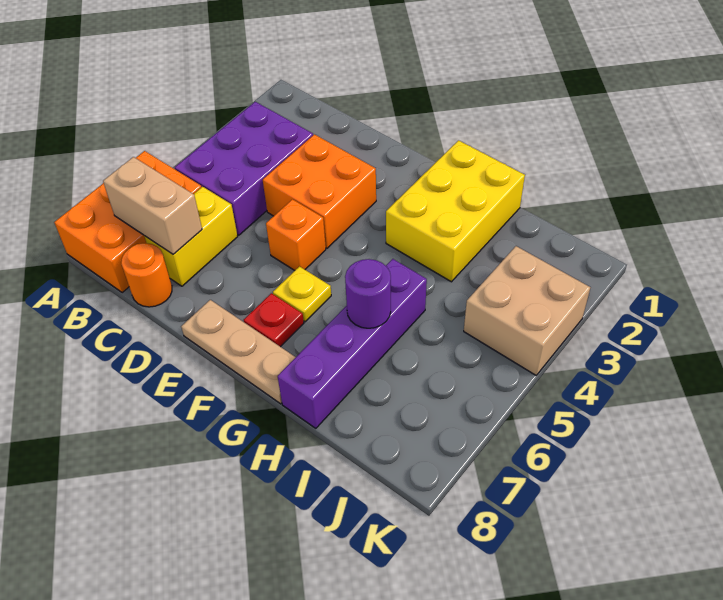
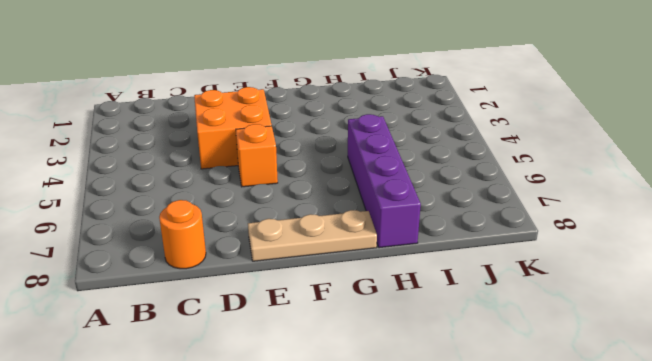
none -> orange 2x3 brick [54,151,201,293]
none -> purple 2x3 brick [175,102,313,235]
none -> yellow 1x2 brick [144,187,238,286]

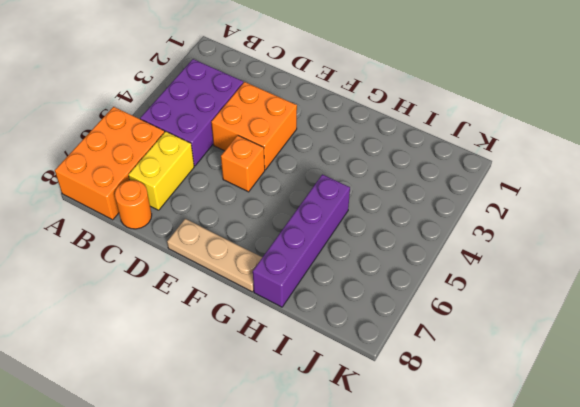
none -> yellow 1x1 plate [273,266,331,322]
none -> red 1x1 plate [244,293,304,347]
none -> yellow 2x3 brick [386,140,525,282]

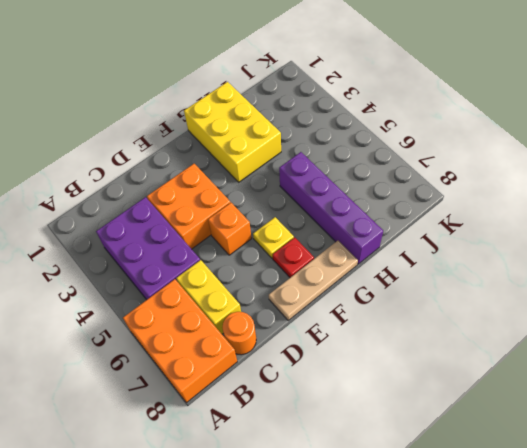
none -> tan 2x2 brick [464,246,590,375]
none -> tan 1x2 brick [103,157,202,254]
none -> purple 1x1 round brick [345,259,391,328]

